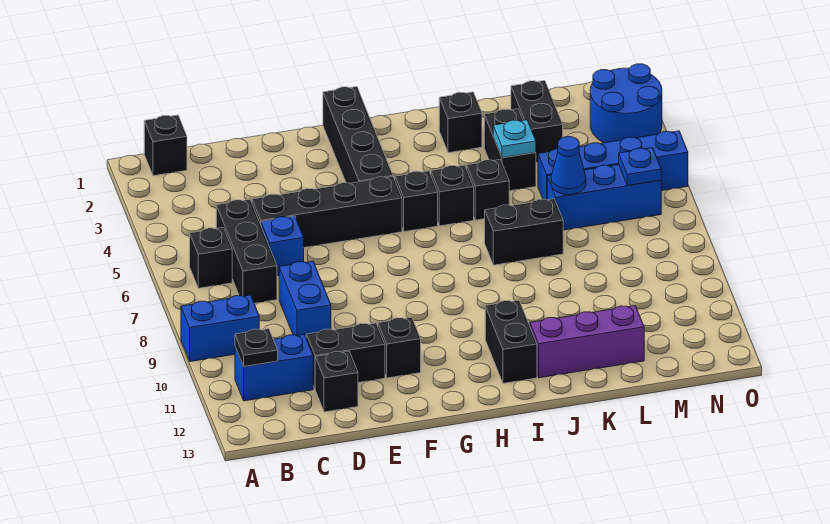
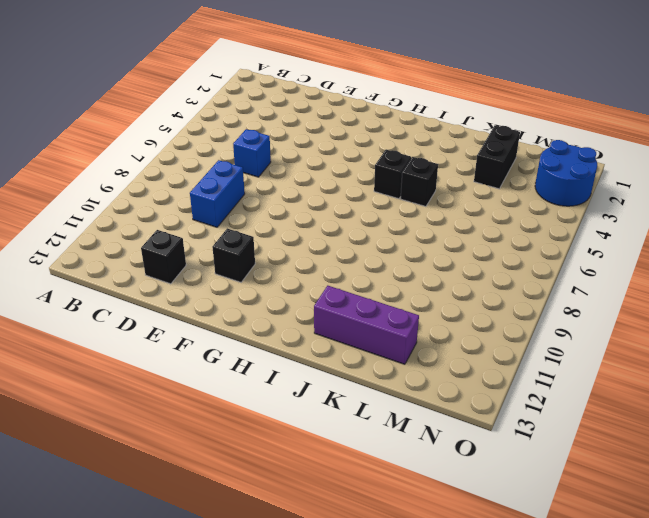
none -> blue 1x2 brick [181,295,259,362]
none -> black 1x1 brick [144,115,187,176]
none -> black 1x1 brick [190,228,232,288]

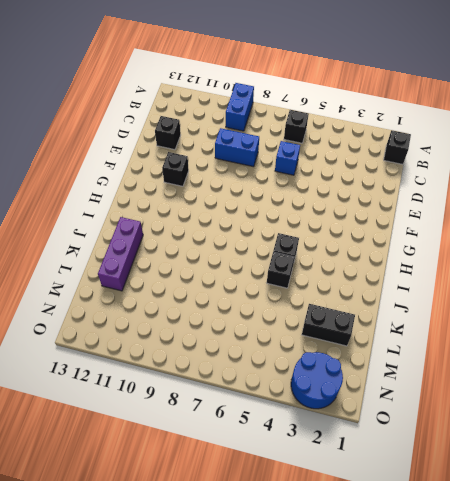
none -> blue 1x2 brick [235,334,313,401]
none -> black 1x3 brick [216,199,277,303]
none -> black 1x4 brick [252,177,402,248]

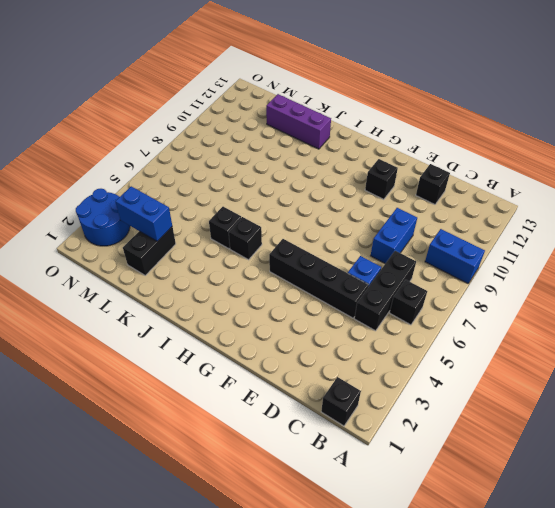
blue 1x2 brick [115,186,172,241] -> blue 1x2 brick moved to [235,334,313,401]
none -> black 1x2 brick [306,323,385,388]
none -> black 1x4 brick [323,87,393,183]
none -> black 1x1 brick [395,171,438,232]

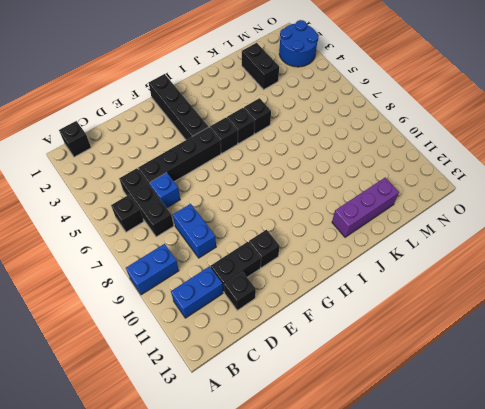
none -> black 1x2 brick [485,300,537,383]
none -> black 1x1 brick [439,92,482,153]
none -> black 1x2 brick [485,199,563,265]

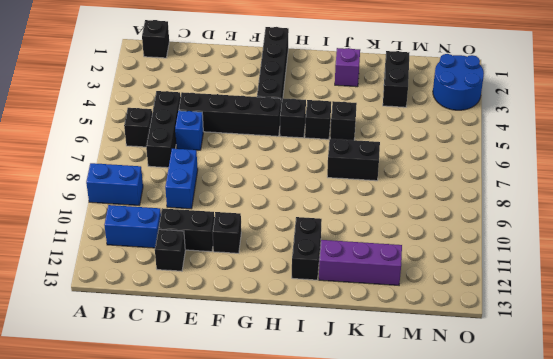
purple 1x1 brick [335,48,360,87] -> black 1x1 brick [439,92,482,153]
none -> black 1x2 brick [484,109,536,191]
none -> blue 1x4 brick [538,131,688,200]
none -> blue 1x3 brick [547,165,661,230]

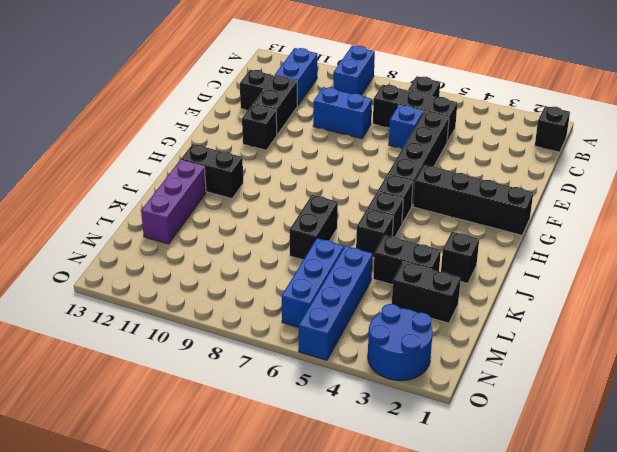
none -> black 1x1 plate [235,329,278,366]
none -> cyan 1x1 plate [493,120,536,158]
none -> blue 1x1 cone [551,137,586,195]

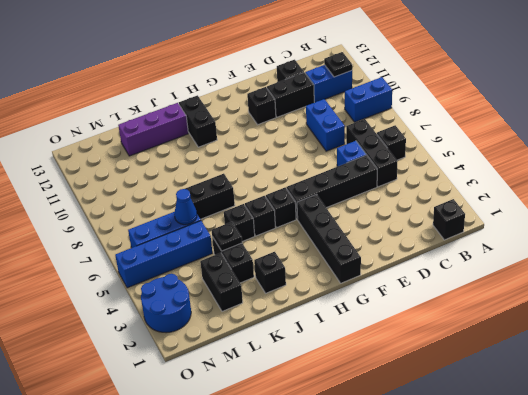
black 1x1 plate [211,222,242,251] -> cyan 1x1 plate [493,120,536,158]
none -> blue 1x1 plate [619,148,661,186]

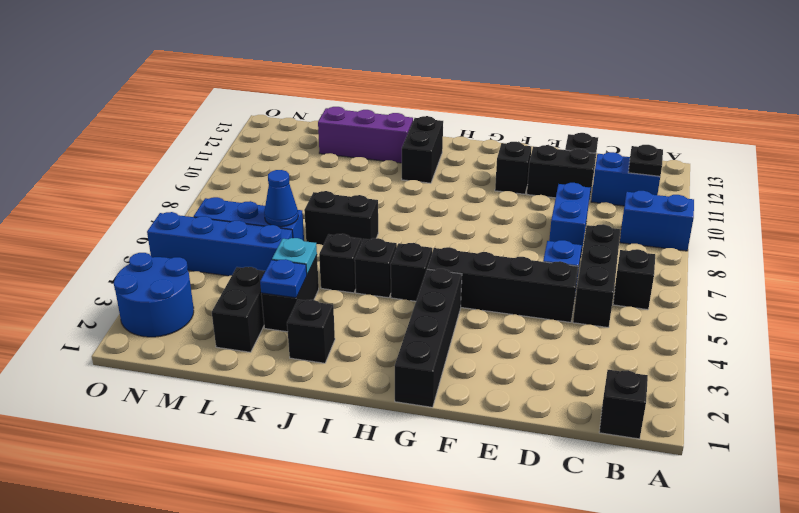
blue 1x1 plate [260,259,307,298] -> blue 1x1 plate moved to [619,148,661,186]

